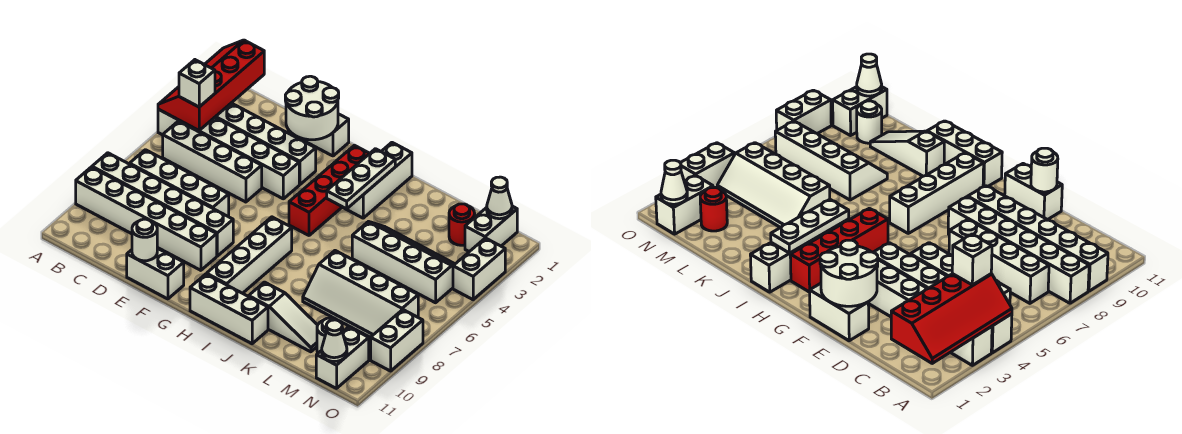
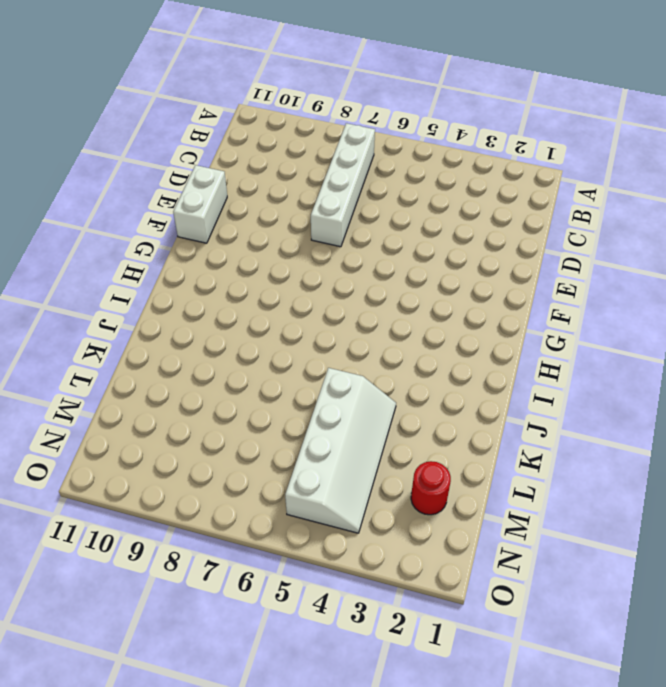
none -> white 1x6 brick [215,103,316,185]
none -> white 1x6 brick [158,109,299,199]
none -> white 1x6 brick [92,153,233,256]

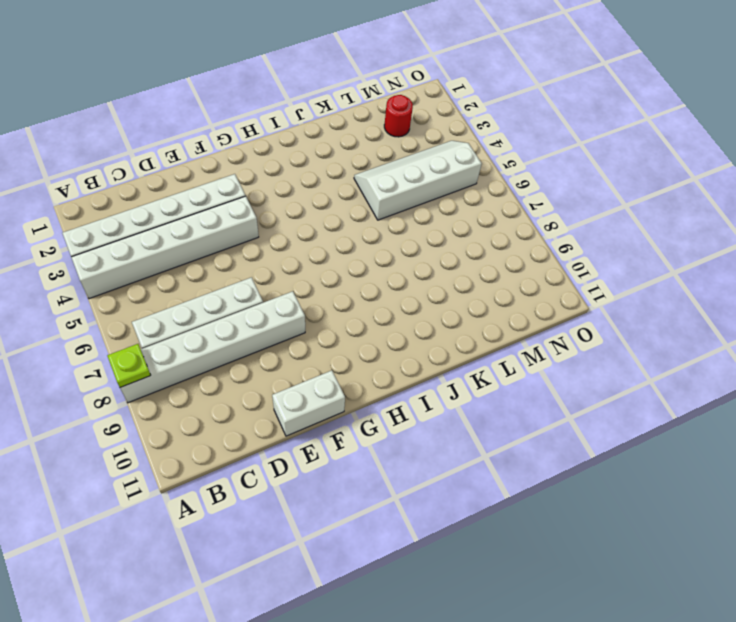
lime 1x1 plate [107,344,151,387] -> none
none -> white 1x6 brick [76,167,217,270]
none -> white 1x4 brick [163,121,262,202]
none -> white 1x2 brick [292,114,349,156]

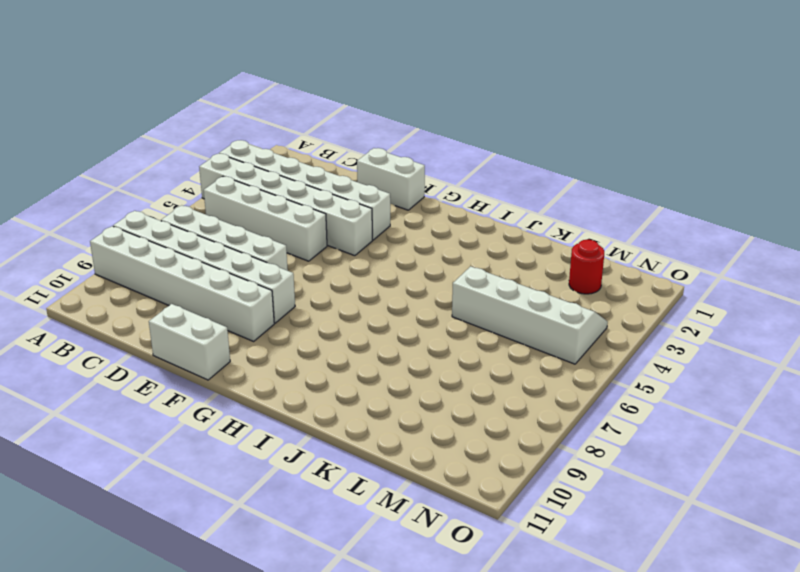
none -> red 1x4 brick [289,145,370,235]
none -> white 1x4 brick [207,217,292,293]
none -> white 1x3 brick [190,274,268,344]

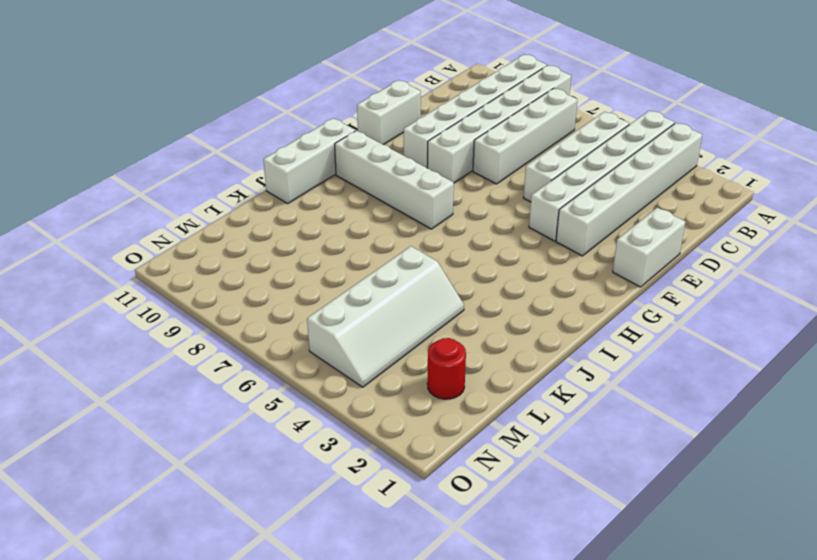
none -> red 1x4 brick [289,145,370,235]
none -> white 1x3 brick [343,143,412,218]
none -> white 1x3 slope [249,282,318,352]

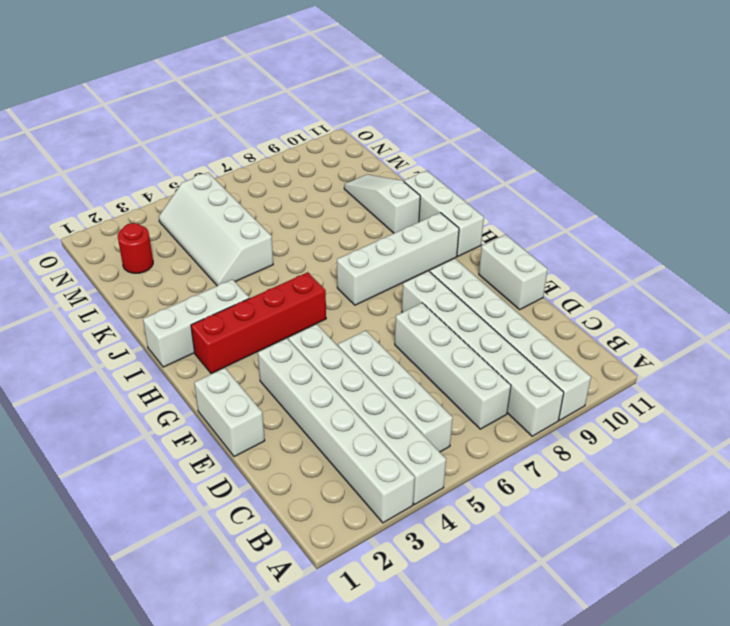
none -> white 2x4 slope [303,251,418,338]
none -> white 1x1 round brick [317,318,343,353]
none -> white 1x2 brick [465,206,517,252]

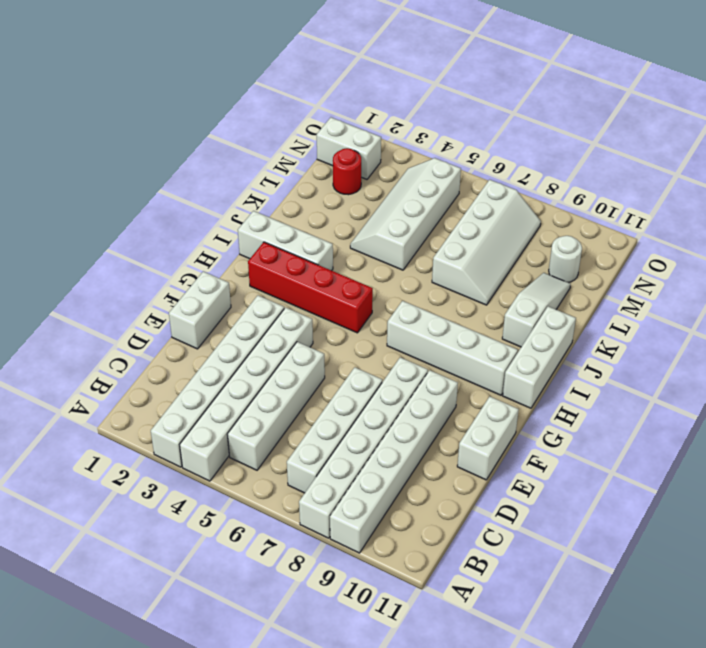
none -> white 1x2 brick [316,327,369,388]
none -> white 1x2 brick [453,238,505,300]
none -> white 1x2 brick [371,310,423,371]

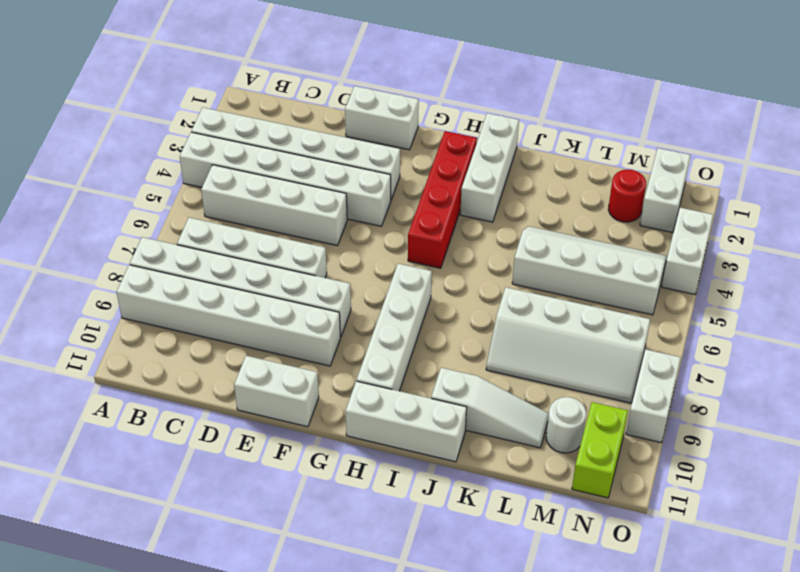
lime 1x2 brick [572,402,628,498] -> white 1x2 brick [316,327,369,388]
none -> red 2x4 slope [158,40,264,131]
none -> white 2x2 round brick [285,76,339,140]
none -> white 1x1 round brick [132,219,157,261]

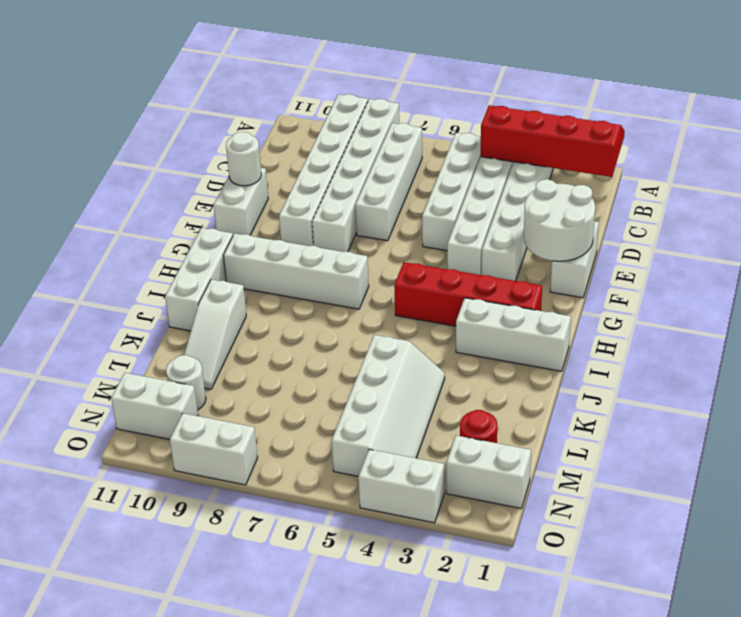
none -> white 2x4 slope [303,251,418,338]
none -> white 1x3 plate [327,149,395,209]
none -> white 1x1 cone [487,177,512,219]

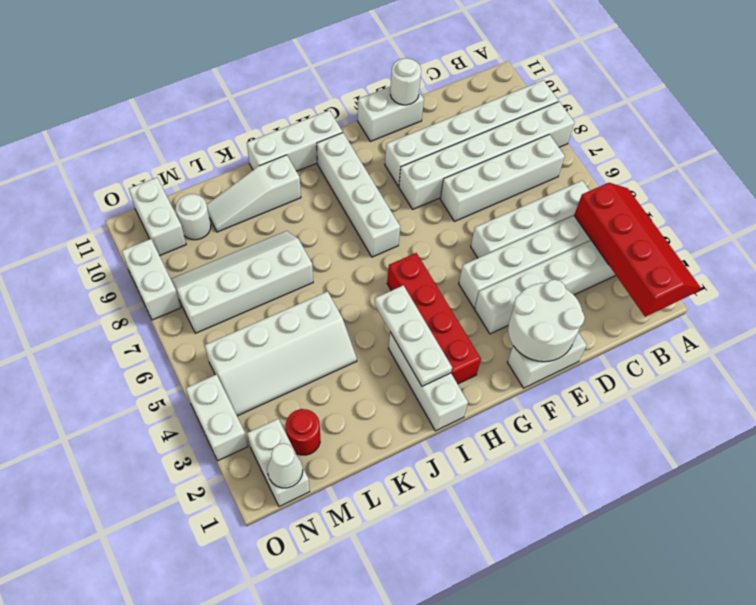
none -> white 1x1 cone [322,320,347,362]
none -> white 1x1 brick [179,60,215,107]

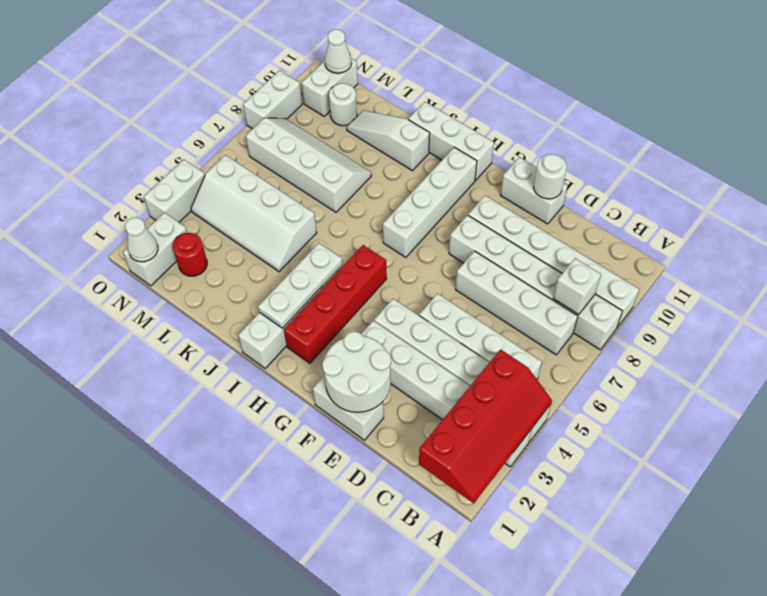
white 1x1 brick [553,258,601,315] -> white 1x1 brick moved to [179,60,215,107]

